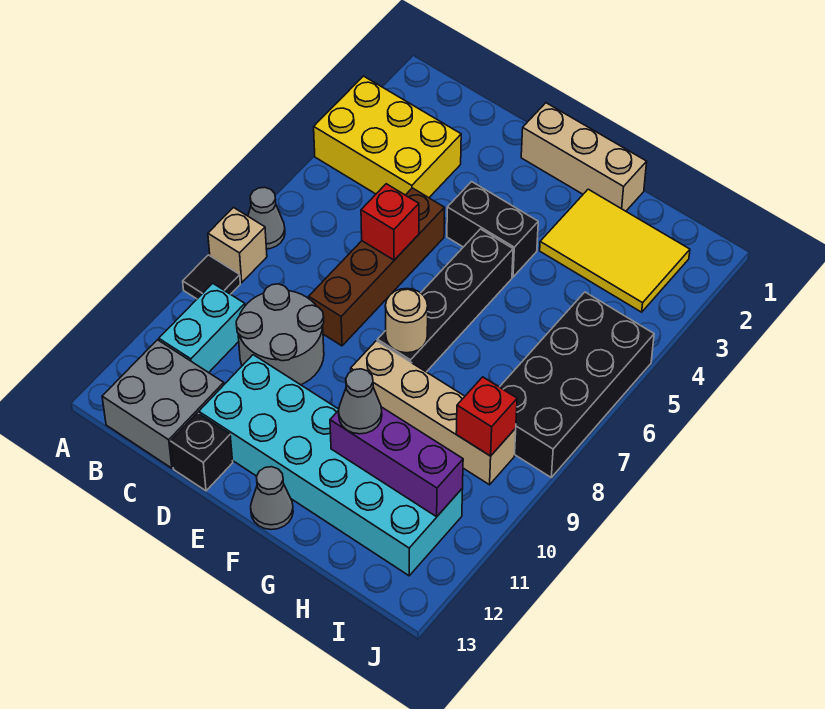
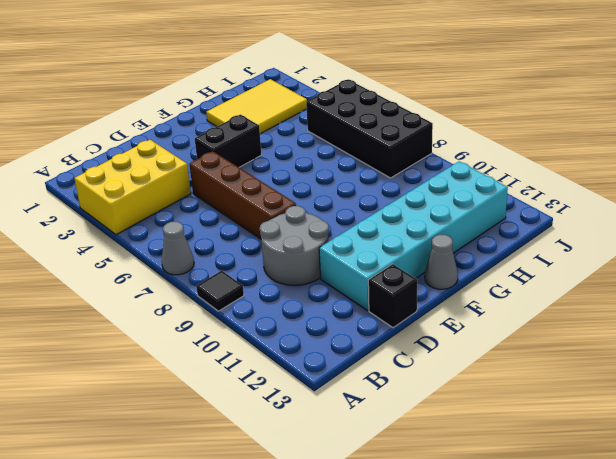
none -> tan 1x1 brick [208,208,267,283]
none -> cyan 1x2 brick [159,283,245,373]
none -> grey 2x2 brick [102,340,224,468]

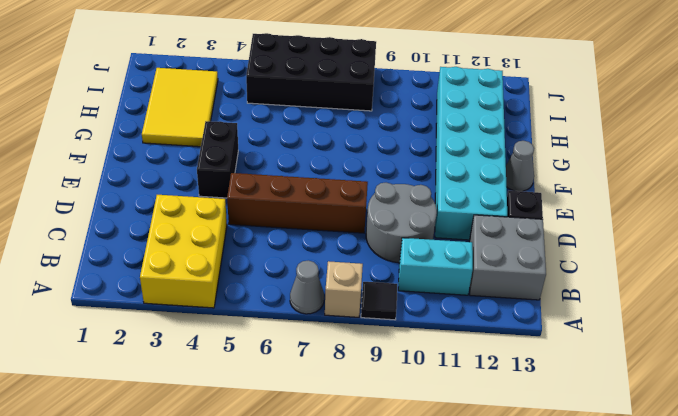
none -> tan 1x3 brick [521,103,647,211]
none -> black 1x4 brick [377,229,513,372]
none -> tan 1x4 brick [351,341,516,485]

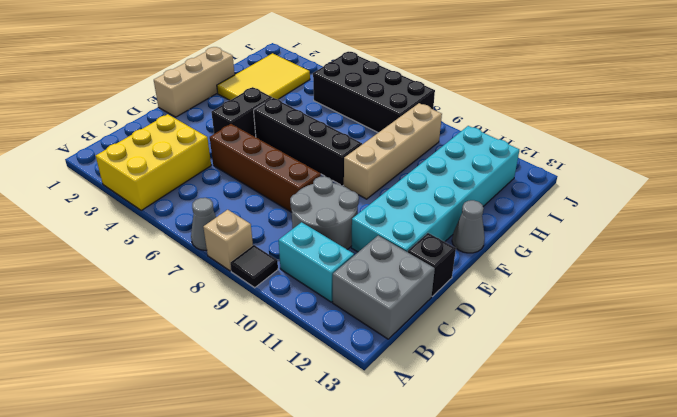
none -> red 1x1 brick [361,184,419,260]
none -> tan 1x1 round brick [385,289,428,353]
none -> purple 1x3 brick [330,407,463,517]

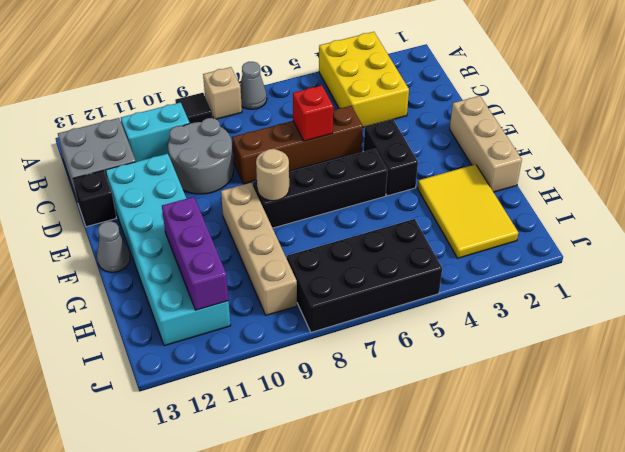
none -> red 1x1 brick [456,377,517,456]
none -> grey 1x1 cone [339,369,382,434]

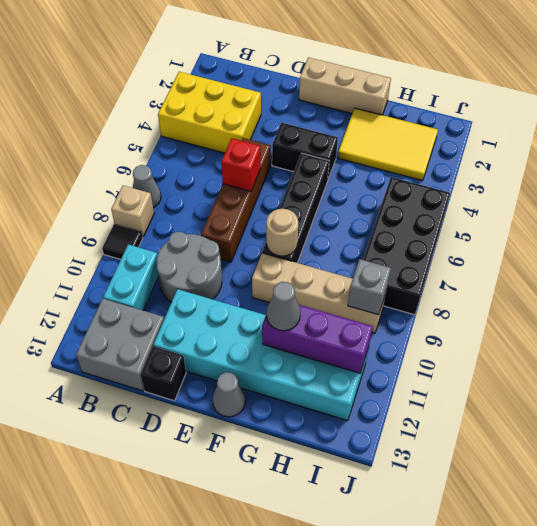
grey 1x1 brick [348,259,391,315] -> red 1x1 brick [456,377,517,456]

